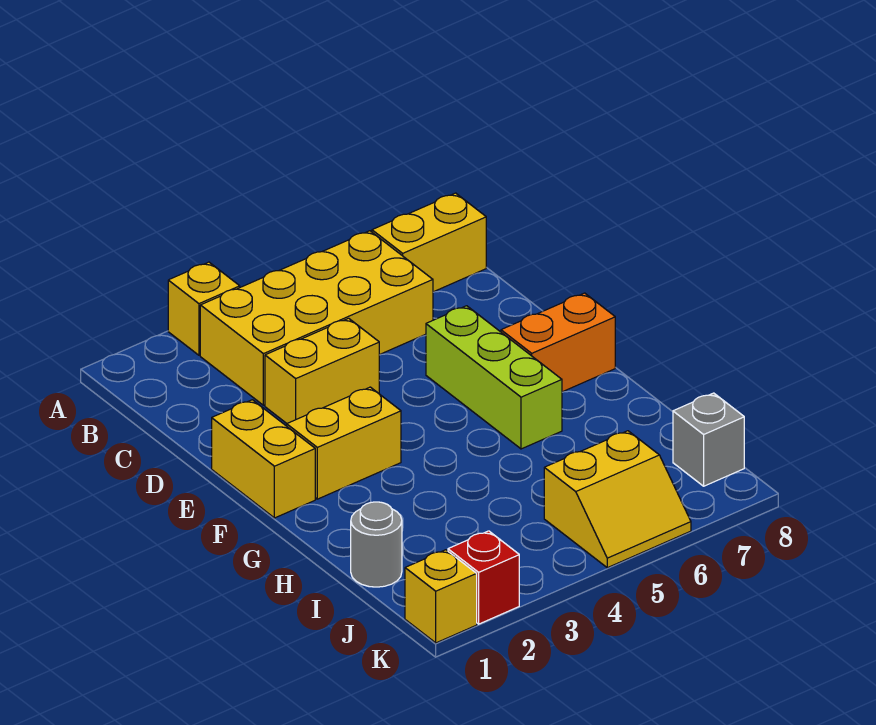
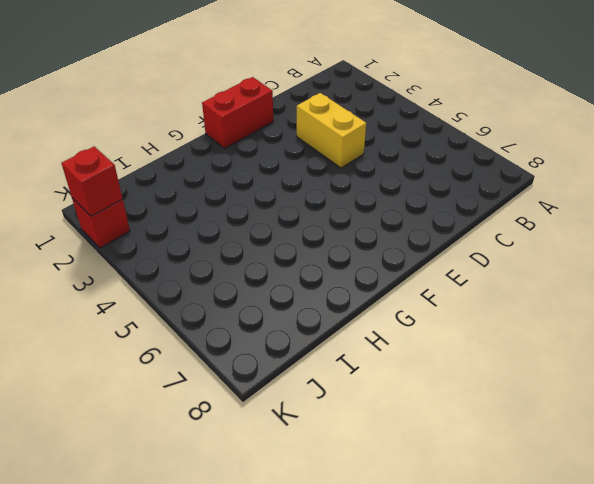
red 1x2 brick [202,77,273,148] -> yellow 1x2 brick [212,400,315,518]
red 1x1 brick [61,146,123,216] -> none
none -> yellow 1x1 brick [168,262,240,355]
none -> yellow 2x4 brick [200,231,433,405]
none -> yellow 1x2 brick [372,193,486,292]

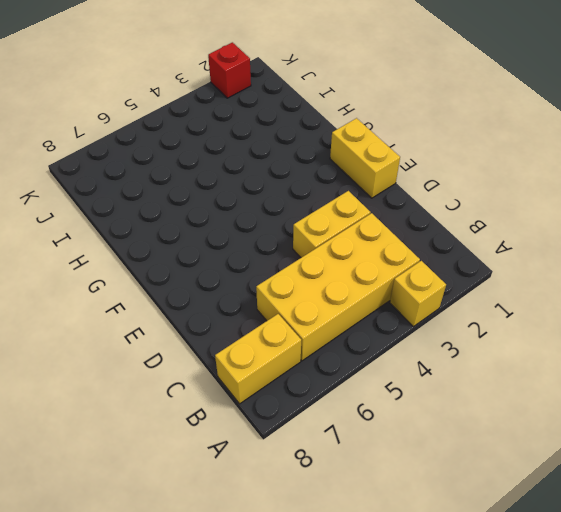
none -> lime 1x3 brick [426,306,562,449]
none -> yellow 1x2 brick [287,387,401,499]
none -> orange 1x2 brick [501,293,615,392]

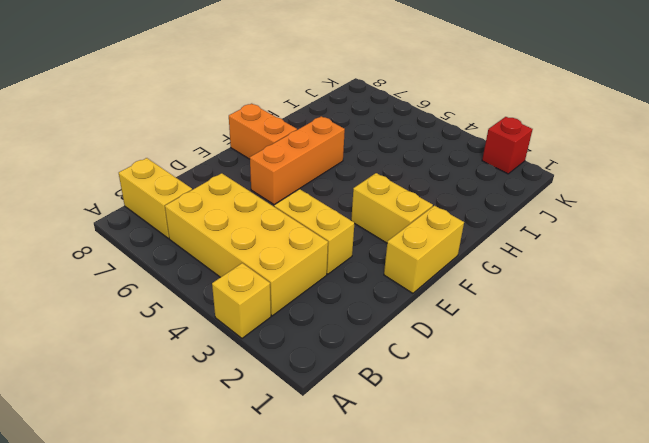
orange 1x3 brick [250,116,345,205] -> lime 1x3 brick [426,306,562,449]
none -> grey 1x1 round brick [351,502,402,587]
none -> yellow 2x2 slope [544,431,691,568]
none -> grey 1x1 brick [673,393,744,486]

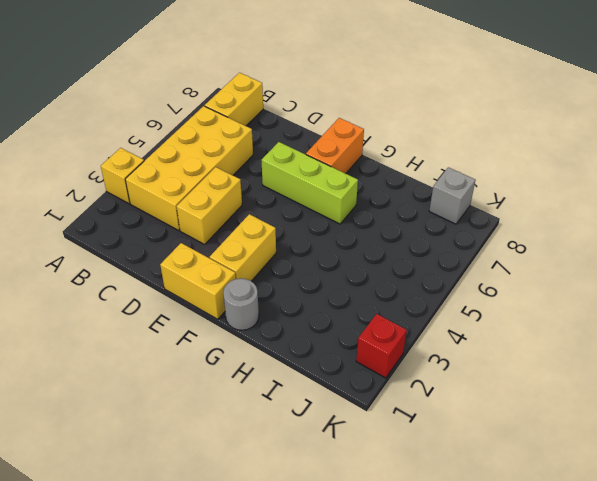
grey 1x1 round brick [223,278,259,330] -> grey 1x1 round brick moved to [351,502,402,587]
none -> yellow 2x2 slope [544,431,691,568]
none -> yellow 1x1 brick [405,550,477,643]

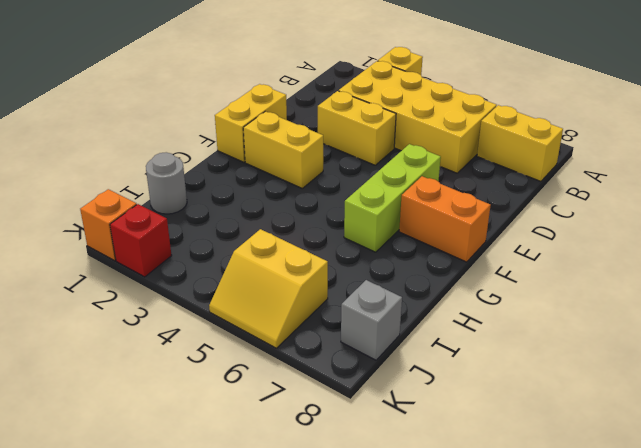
orange 1x1 brick [80,189,137,261] -> yellow 1x1 brick [405,550,477,643]

